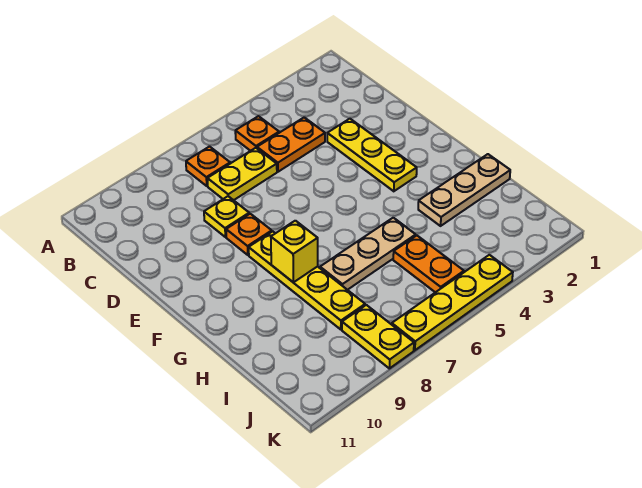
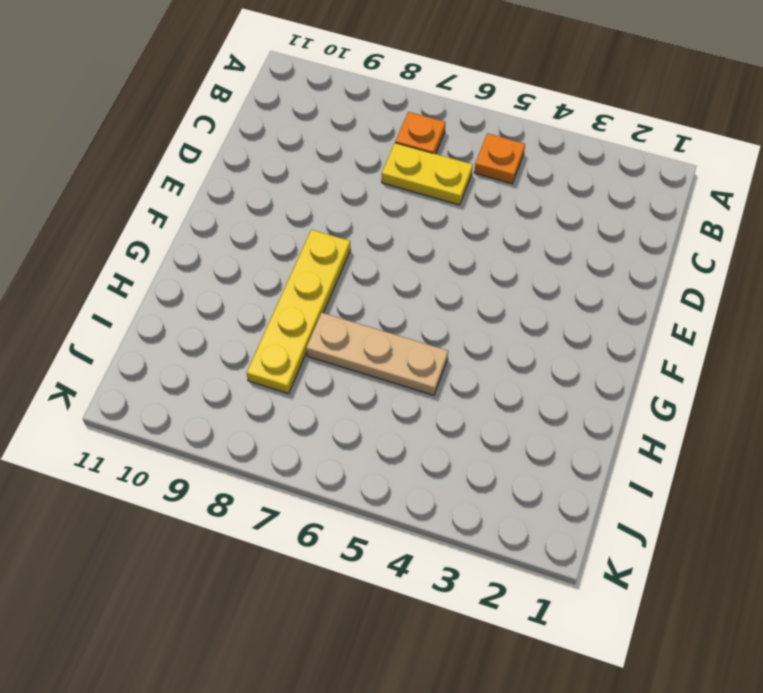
none -> orange 1x2 plate [257,117,325,172]
none -> yellow 1x3 plate [327,119,417,191]
none -> yellow 1x1 plate [204,196,249,237]

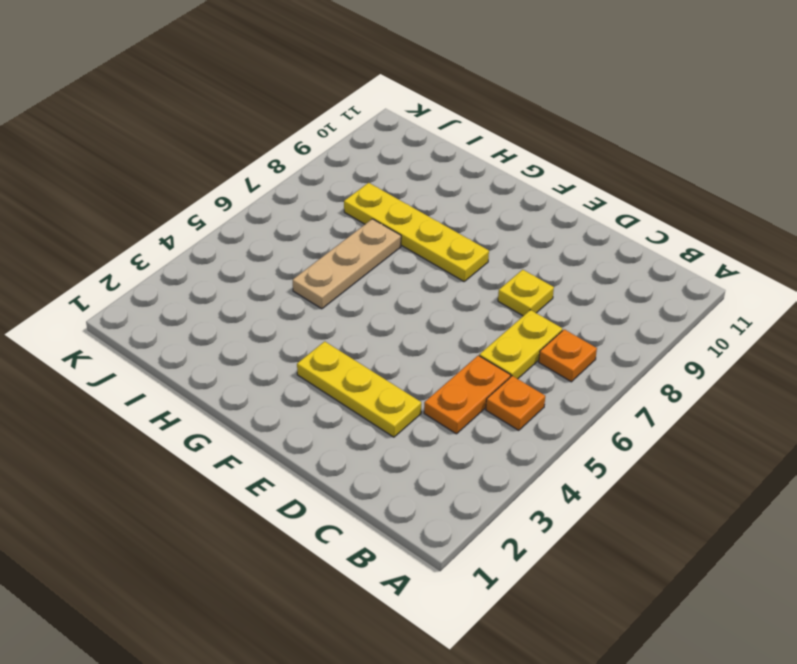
none -> orange 1x1 plate [226,214,272,255]
none -> tan 1x3 plate [418,154,510,226]
none -> orange 1x2 plate [393,236,464,292]

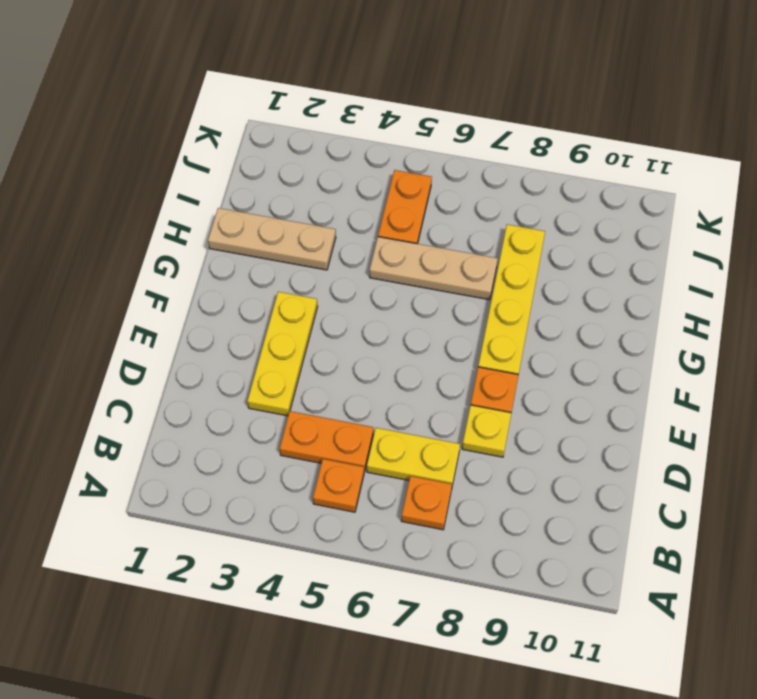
none -> yellow 1x2 plate [342,305,414,368]
none -> yellow 1x4 plate [392,255,513,350]
none -> yellow 1x1 brick [271,221,318,282]

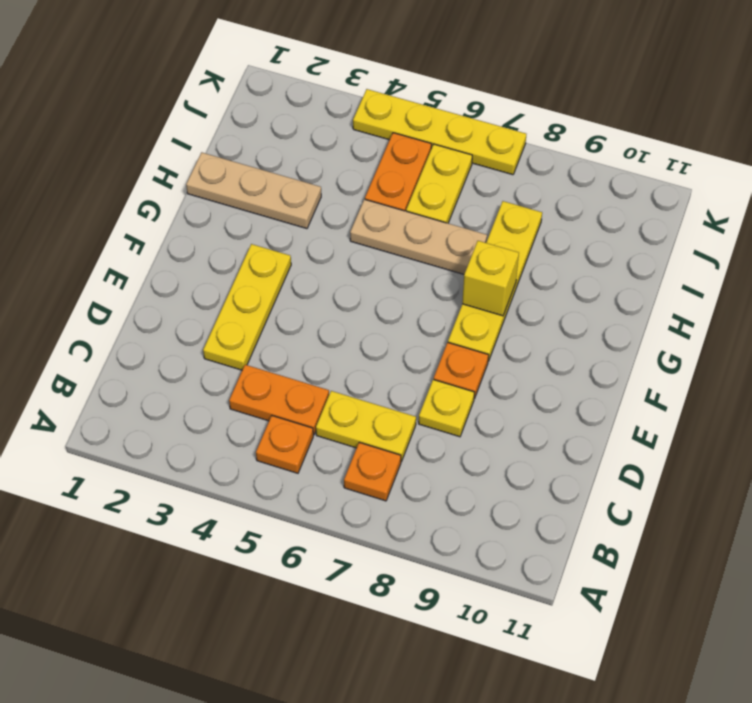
yellow 1x2 plate [406,144,472,223] -> yellow 1x2 plate moved to [342,305,414,368]

